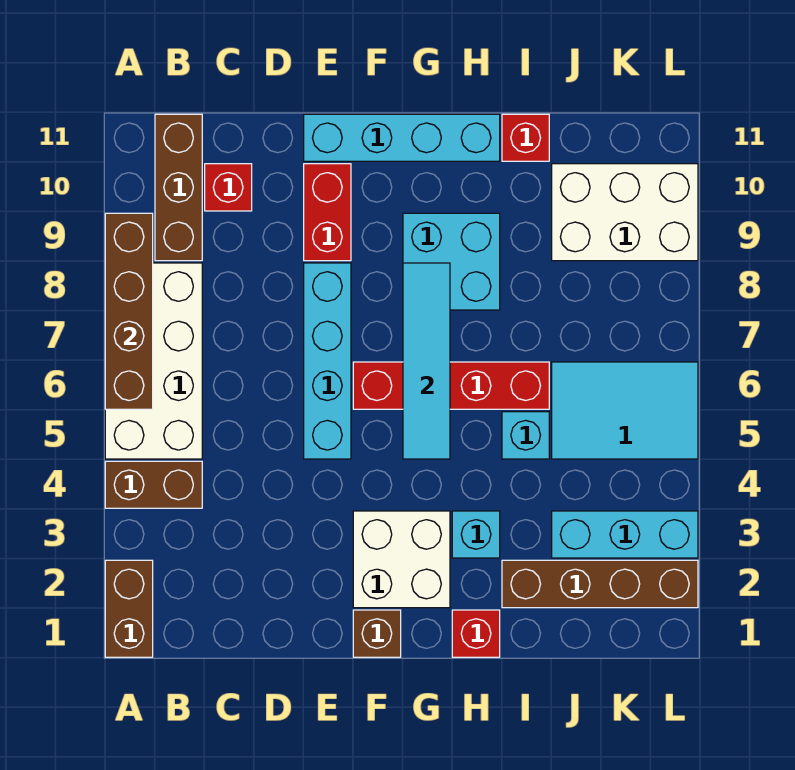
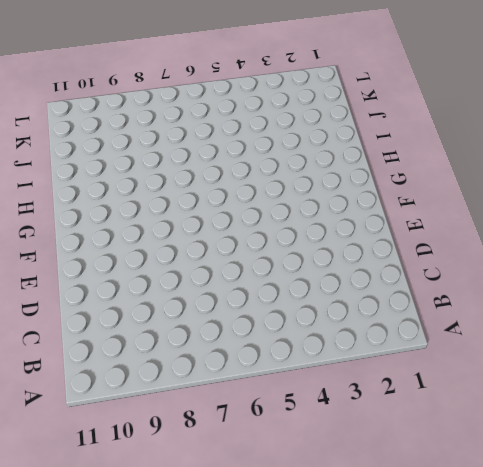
none -> brown 1x2 brick [105,560,153,657]
none -> brown 1x2 brick [105,461,202,508]
none -> white 2x4 brick [105,263,202,459]

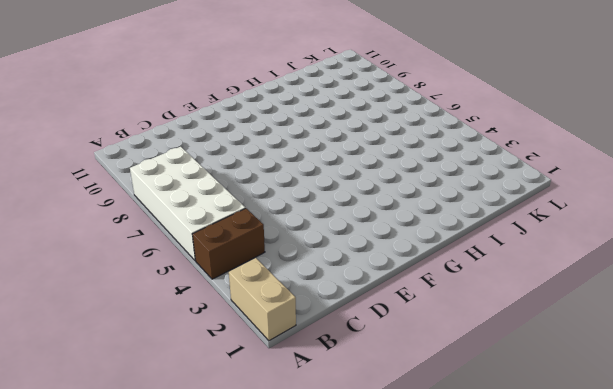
tan 1x2 brick [229,258,296,341] -> brown 1x2 brick [105,560,153,657]
none -> brown 1x3 brick [155,114,202,261]
none -> red 1x1 brick [205,164,252,211]
none -> cyan 1x4 brick [304,263,351,459]

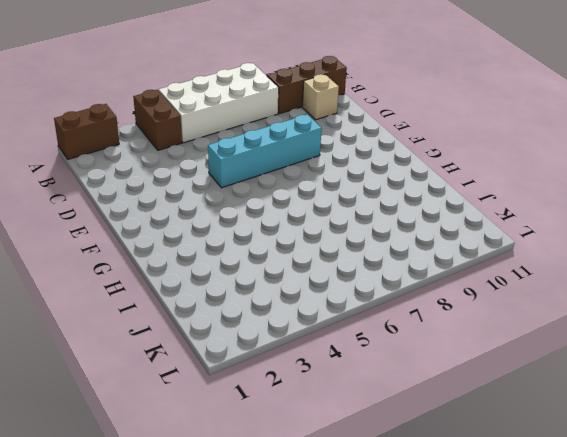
tan 1x1 brick [302,74,339,120] -> red 1x1 brick [205,164,252,211]
none -> red 1x2 brick [304,164,351,261]
none -> cyan 1x4 brick [304,114,500,161]
none -> brown 1x1 brick [353,610,401,657]

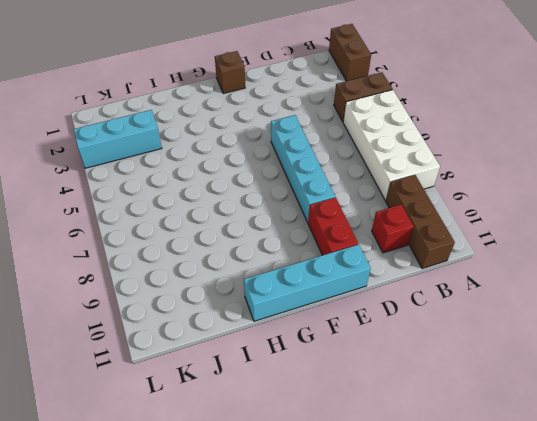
none -> white 2x2 brick [353,511,450,608]
none -> red 1x4 brick [353,362,549,409]
none -> cyan 2x2 brick [403,213,500,310]

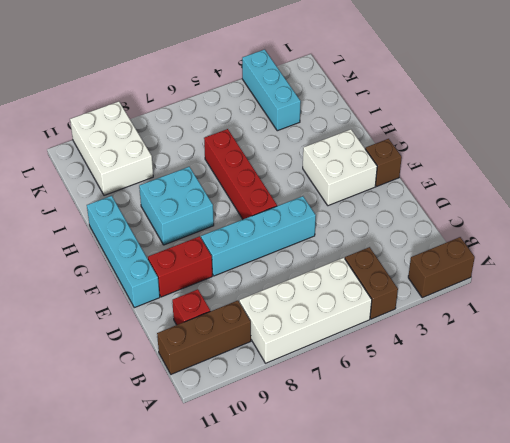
none -> red 1x1 brick [452,610,500,657]
none -> cyan 1x1 brick [452,511,500,558]
none -> brown 1x4 brick [502,560,698,608]

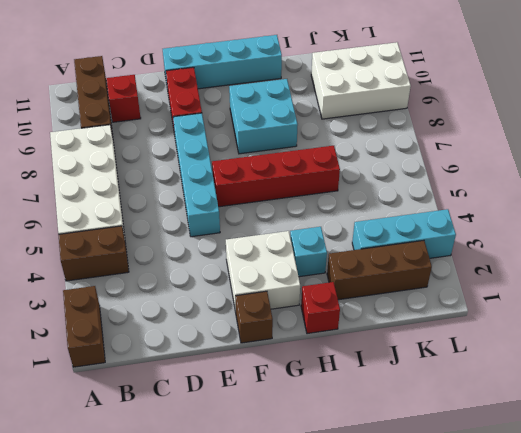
brown 1x3 brick [327,241,432,300] -> brown 1x4 brick [502,560,698,608]
none -> cyan 1x1 brick [502,412,549,459]
none -> red 1x1 brick [502,114,549,161]
none -> cyan 2x3 tile [552,362,698,459]

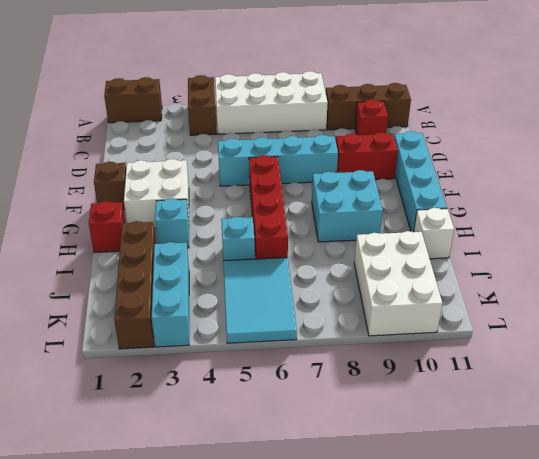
white 1x1 brick [414,208,454,259] -> red 1x1 brick [502,114,549,161]
none -> brown 1x4 brick [105,213,153,409]
none -> cyan 1x4 tile [403,263,450,459]

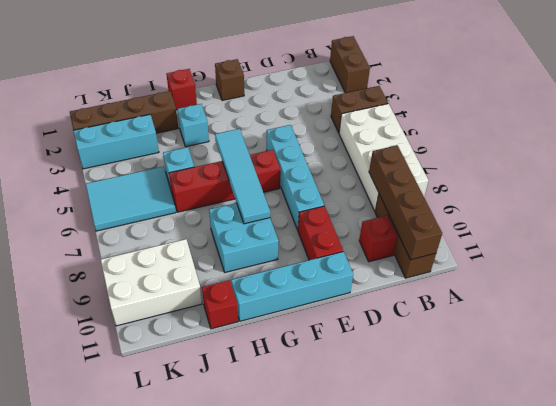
brown 1x4 brick [369,145,442,260] -> brown 1x4 brick moved to [105,213,153,409]
none -> white 2x2 brick [353,511,450,608]

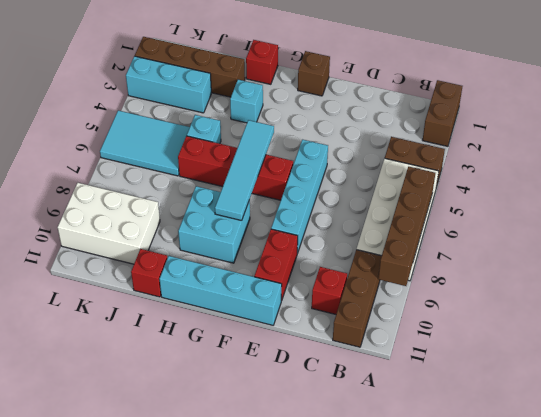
none -> white 2x2 brick [353,511,450,608]

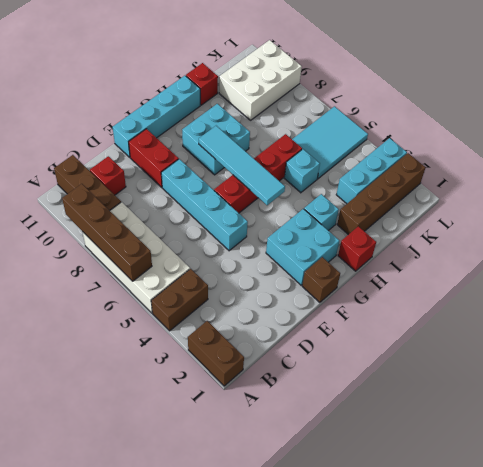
cyan 2x2 brick [266,209,339,285] -> white 2x2 brick [353,511,450,608]

